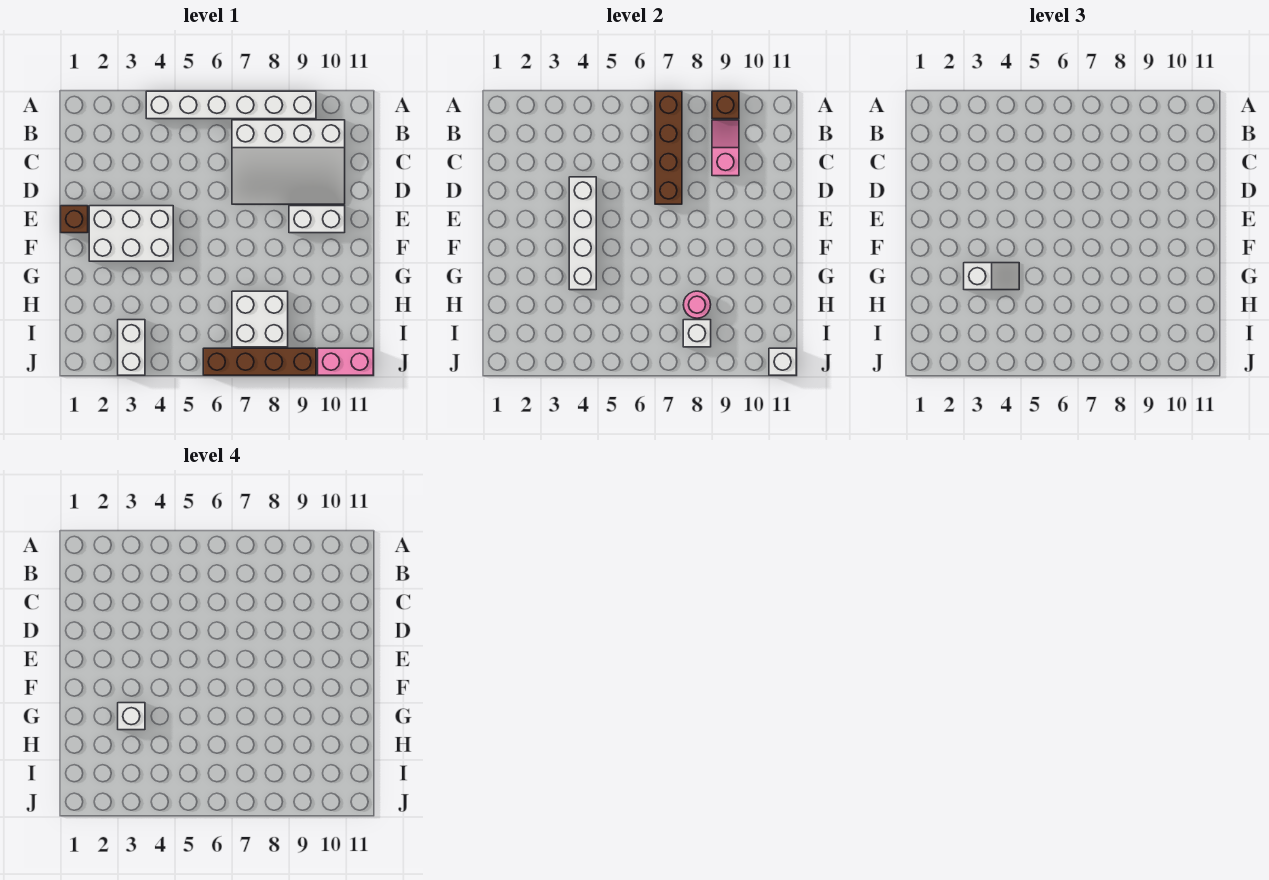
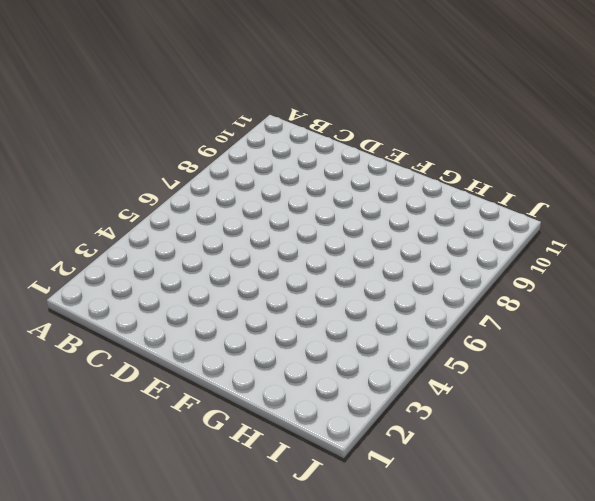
none -> white 1x6 brick [146,91,316,119]
none -> white 3x4 slope [232,120,345,204]
none -> brown 1x1 brick [61,206,88,233]

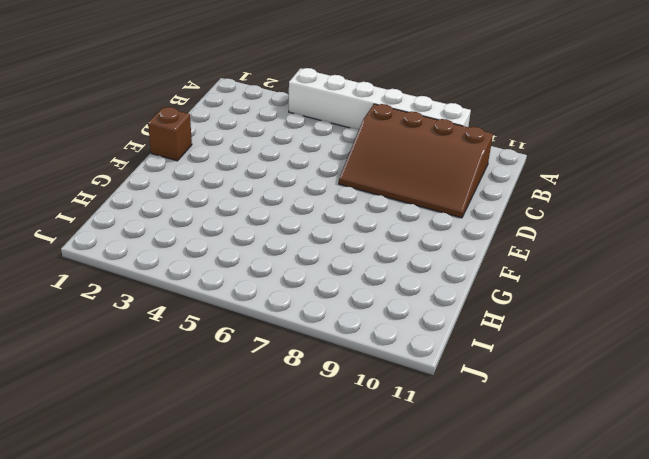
brown 3x4 slope [339,104,493,218] -> white 3x4 slope [232,120,345,204]
none -> white 2x3 brick [89,206,173,261]
none -> white 1x2 brick [289,206,345,233]
none -> white 2x2 brick [232,291,288,347]

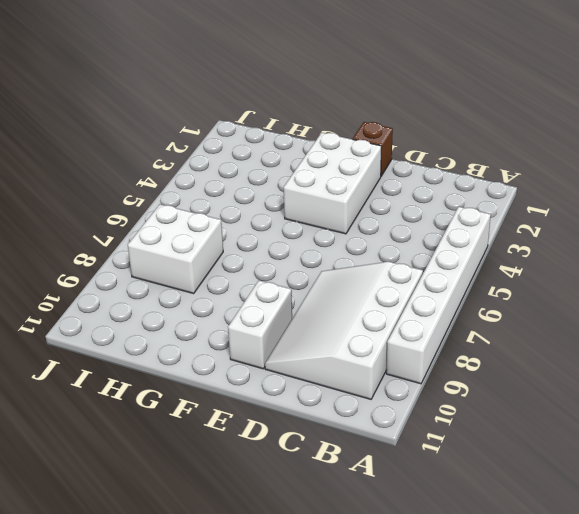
none -> white 1x2 brick [118,320,145,375]
none -> brown 1x4 brick [203,348,316,375]
none -> pink 1x2 brick [318,348,373,375]

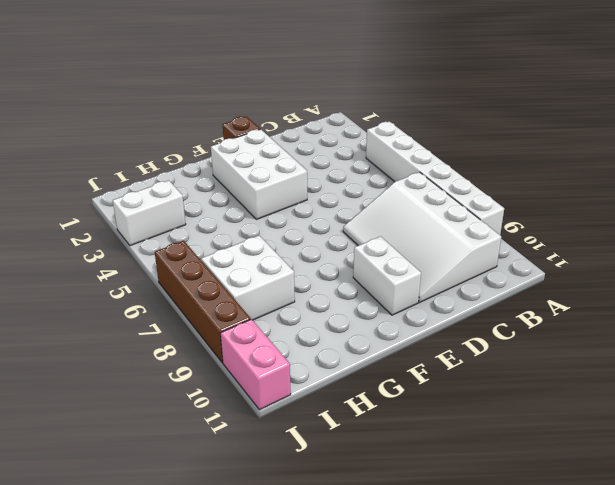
none -> brown 1x4 brick [655,91,682,204]
none -> brown 1x1 brick [712,91,739,119]
none -> pink 1x2 slope [712,120,739,176]

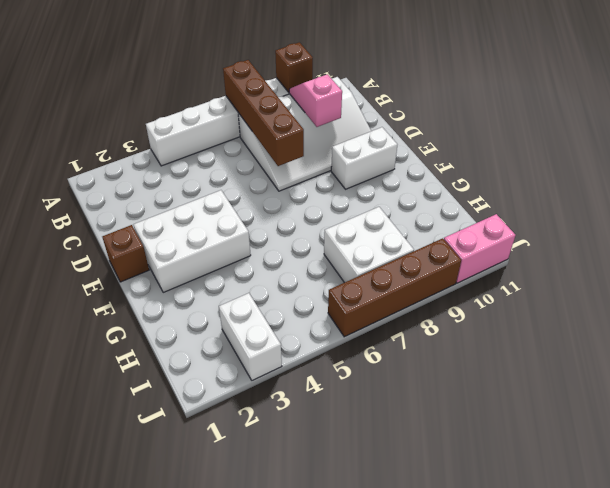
none -> white 1x4 brick [569,177,596,290]
none -> pink 1x1 round brick [683,291,711,318]
none -> white 1x1 brick [683,320,711,347]

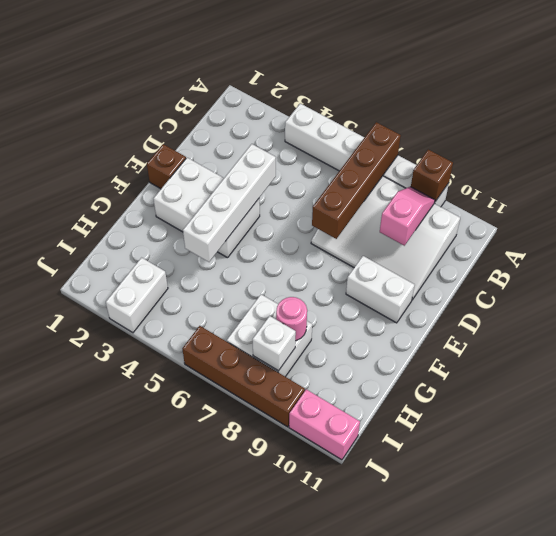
none -> white 1x1 brick [769,348,796,375]
none -> white 1x2 slope [964,263,1019,290]
none -> white 1x1 brick [118,703,145,730]

